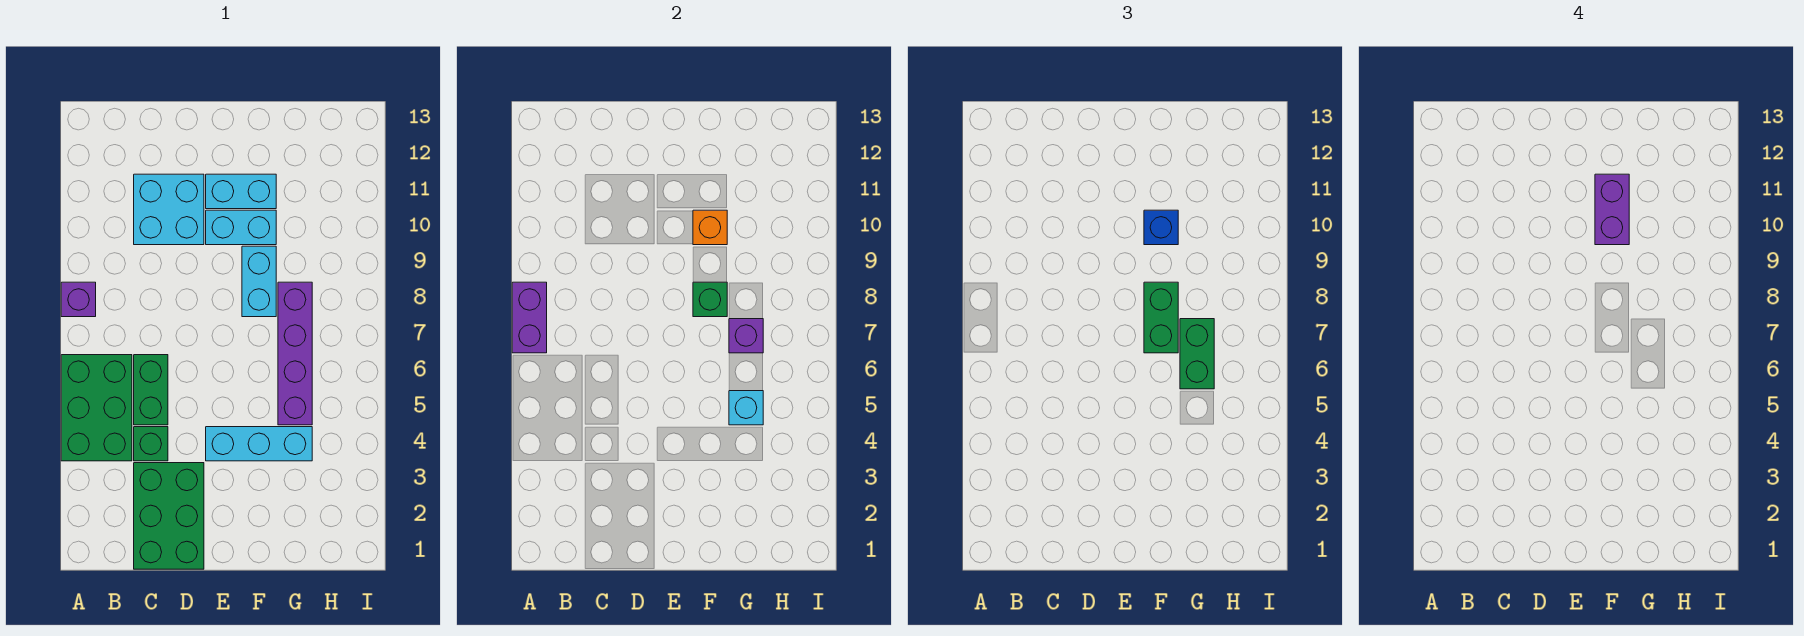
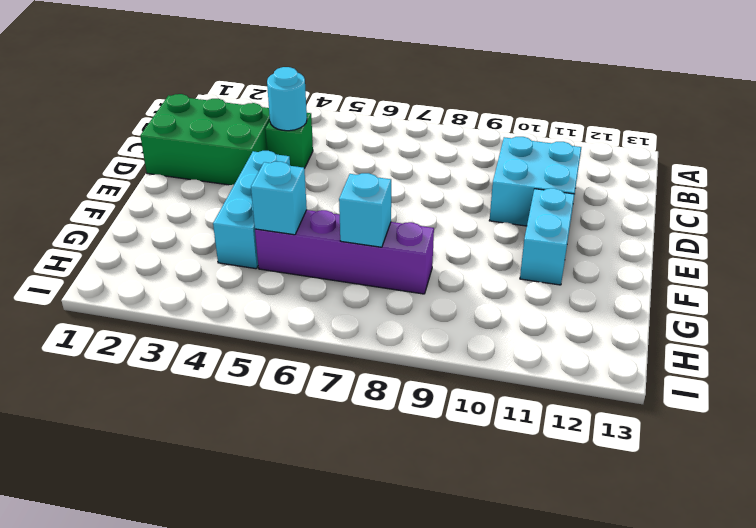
cyan 1x1 round brick [267,67,307,131] -> none
cyan 1x1 brick [339,173,391,247] -> purple 1x1 brick [729,319,763,353]
none -> green 2x3 brick [61,355,132,461]
none -> purple 1x1 brick [61,282,96,317]
none -> green 1x2 brick [134,355,168,425]

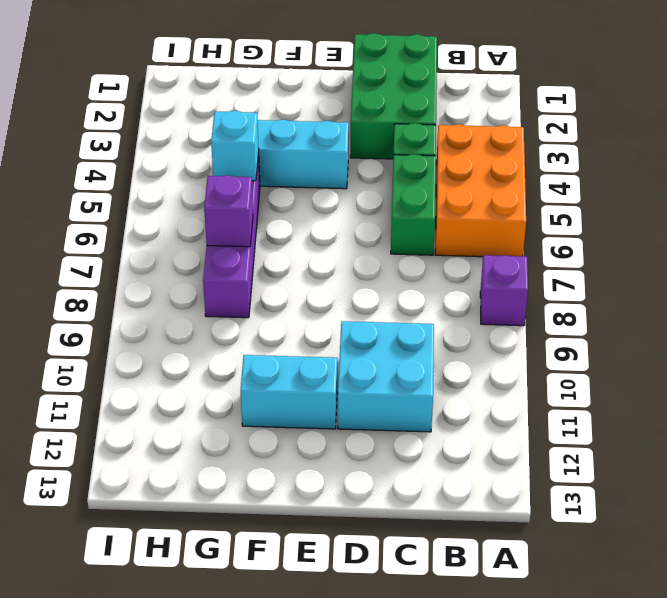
orange 2x3 brick [435,124,526,257] -> green 2x3 brick [61,355,132,461]
none -> cyan 1x2 brick [206,210,276,245]
none -> cyan 1x2 brick [242,246,276,317]
none -> purple 1x2 brick [512,282,547,353]

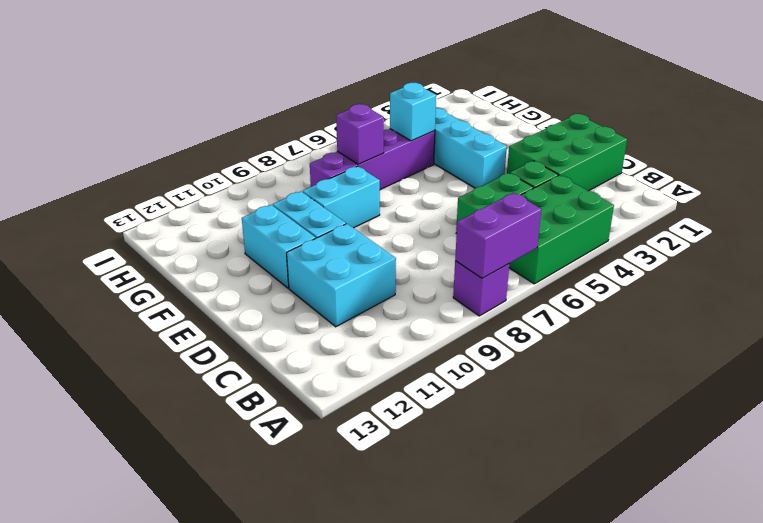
none -> green 1x1 brick [693,282,727,317]
none -> orange 1x1 brick [693,210,727,245]
none -> green 1x2 brick [1144,282,1178,353]

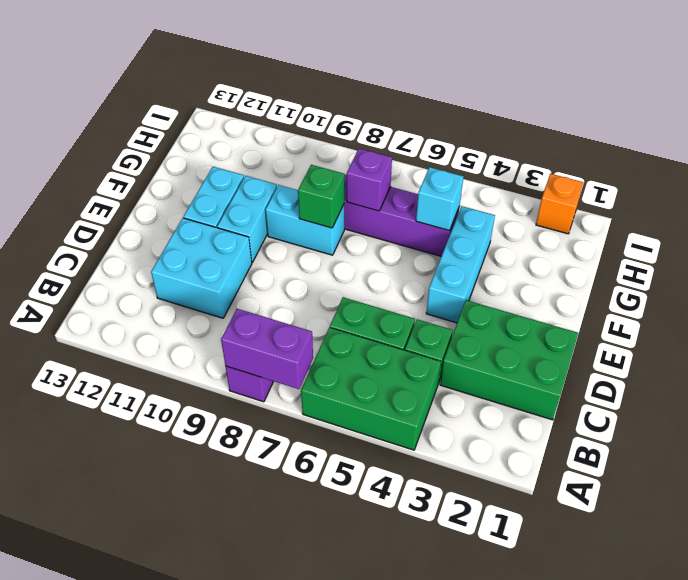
orange 1x1 brick [536,174,583,234] -> orange 1x1 brick moved to [693,210,727,245]
none -> green 1x2 brick [1144,282,1178,353]
none -> blue 1x1 brick [1144,210,1178,245]
none -> green 1x2 brick [1180,319,1214,389]

